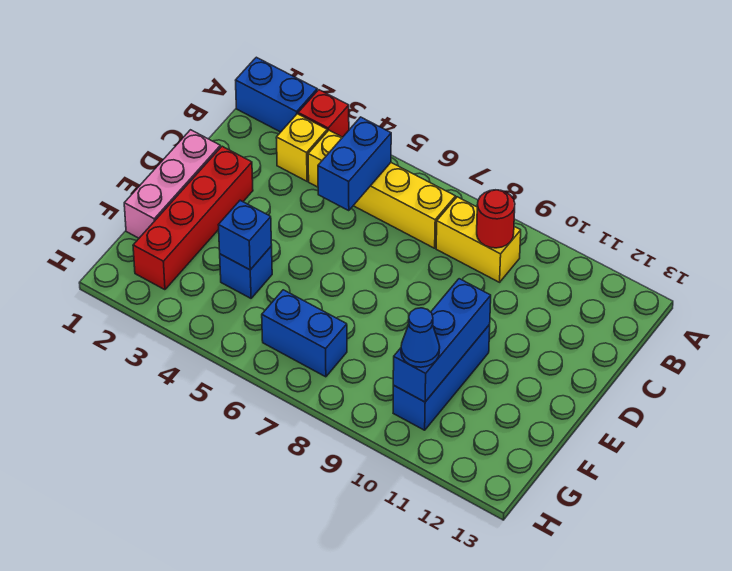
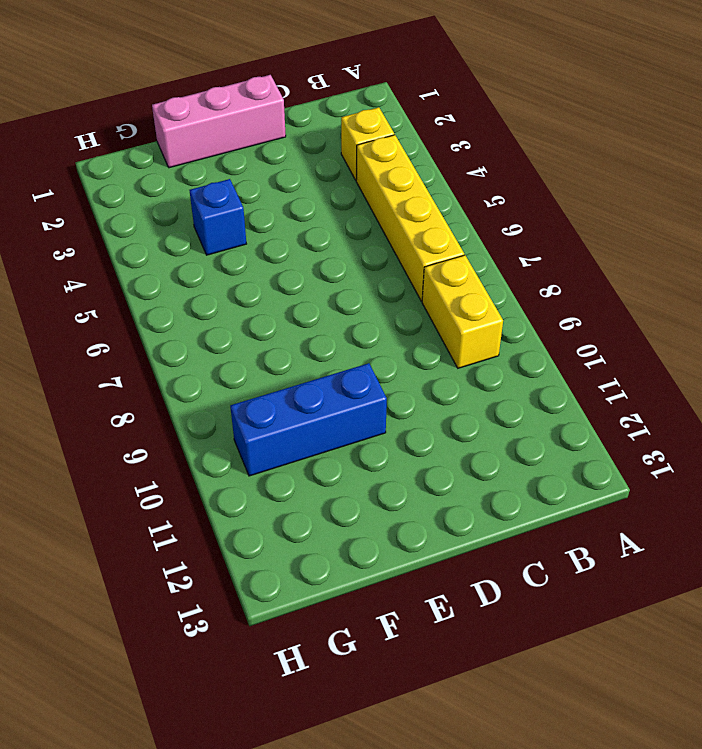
none -> blue 1x2 brick [236,57,317,132]
none -> red 1x1 brick [298,90,349,137]
none -> red 1x4 brick [133,146,253,290]

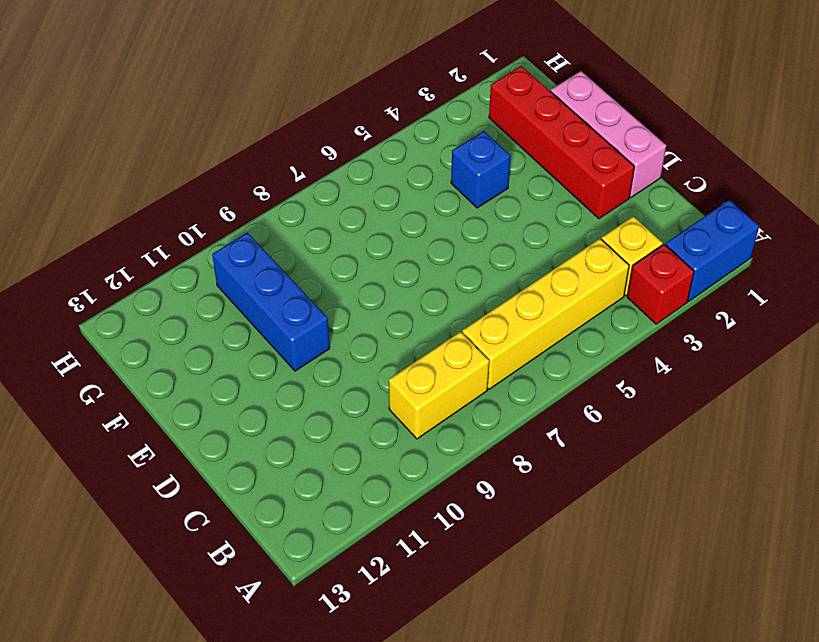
none -> blue 1x2 brick [262,290,347,377]
none -> blue 1x2 brick [318,117,391,211]
none -> red 1x1 round brick [477,190,515,248]

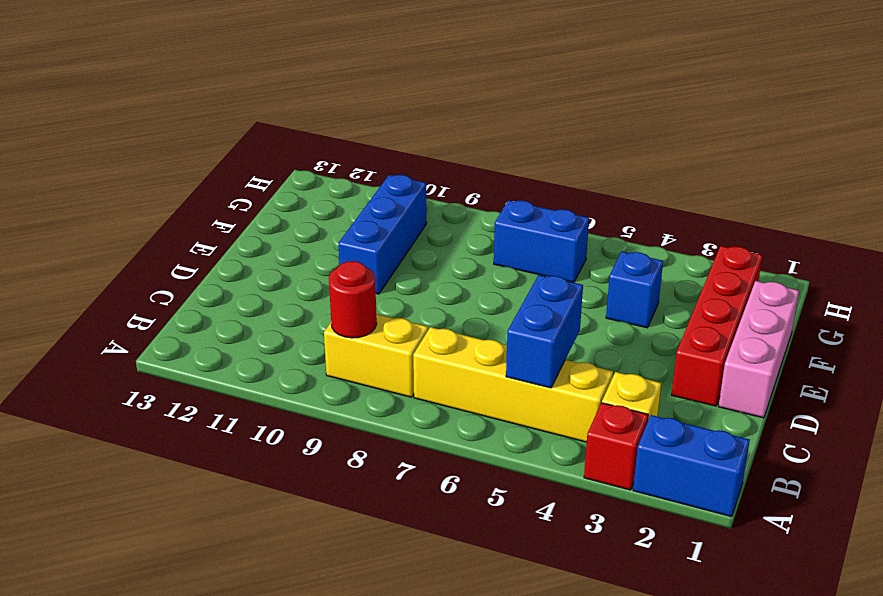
none -> blue 1x3 brick [393,279,491,402]
none -> blue 1x1 brick [219,200,272,270]
none -> blue 1x1 cone [401,308,440,367]

